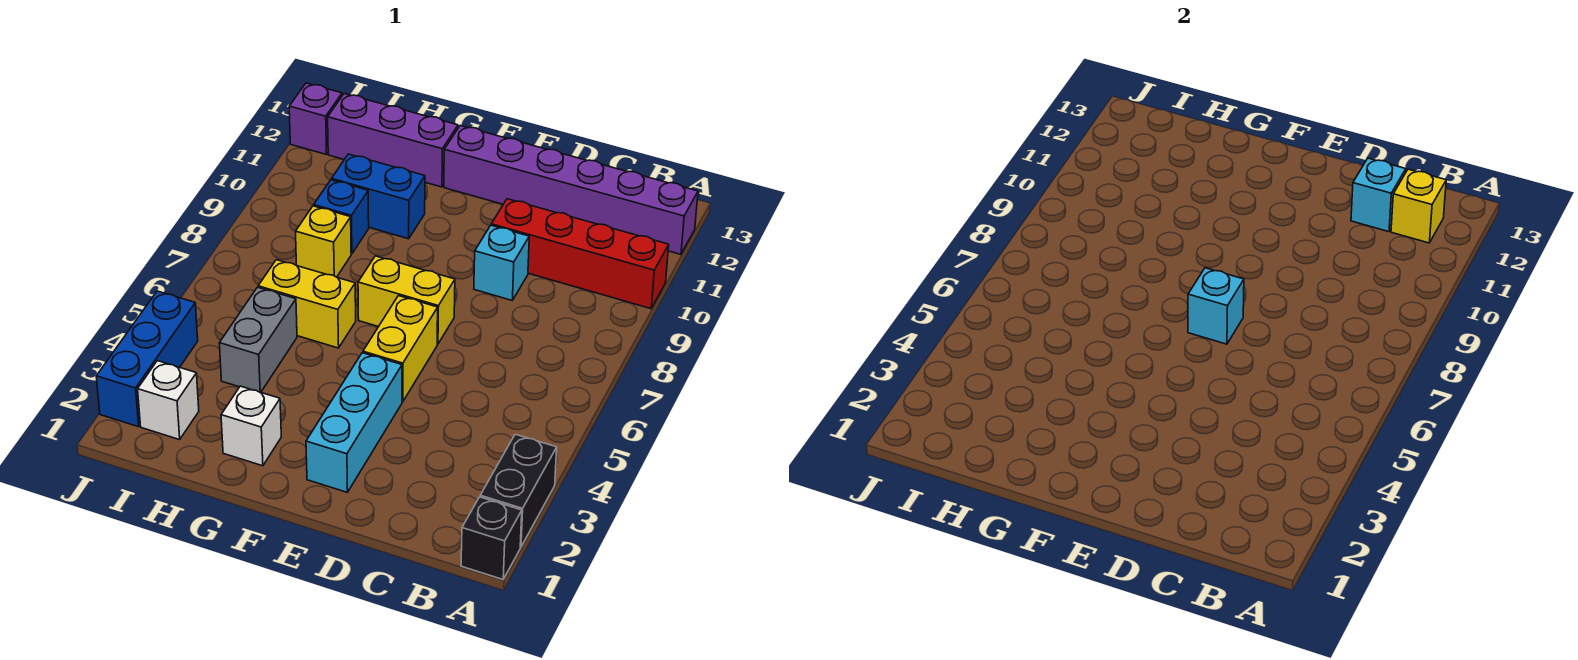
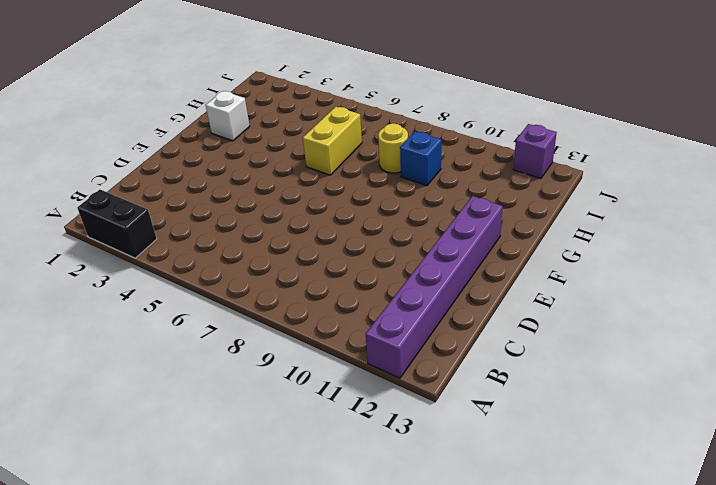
yellow 1x1 round brick [378,123,408,173] -> yellow 1x1 brick [296,206,351,277]
none -> black 1x1 brick [461,497,522,579]
none -> red 1x4 brick [491,199,669,309]
none -> cyan 1x1 brick [474,225,529,300]

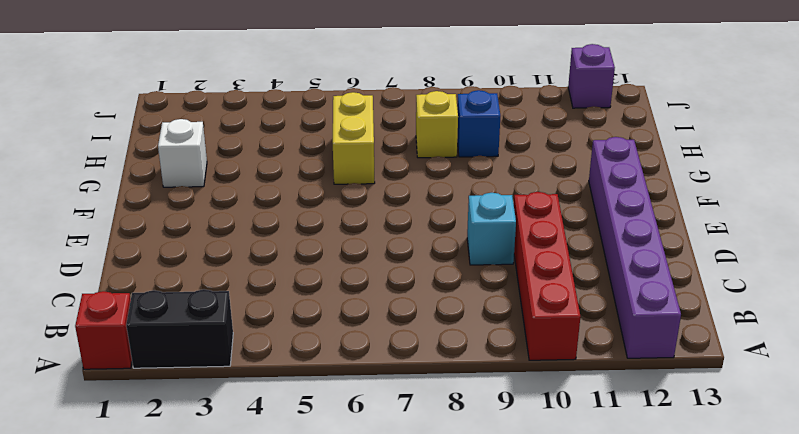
red 1x1 brick [75,291,132,369] -> black 1x1 brick [461,497,522,579]
none -> cyan 1x3 brick [306,353,402,492]
none -> yellow 1x2 brick [363,296,438,402]
none -> yellow 1x2 brick [358,256,455,344]

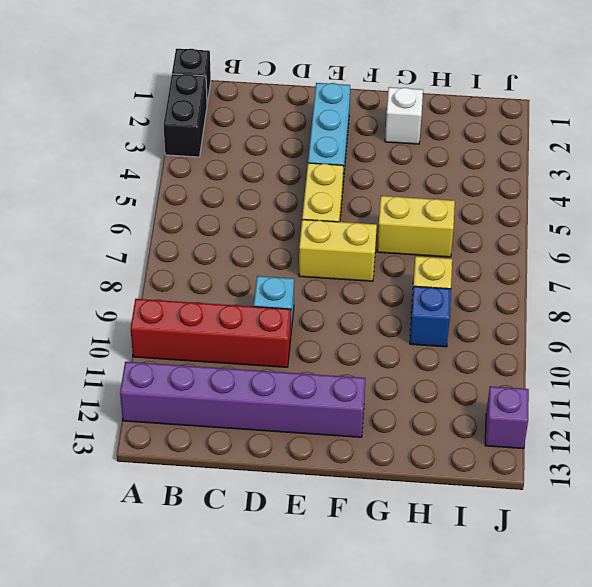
none -> blue 1x2 brick [332,154,425,239]
none -> purple 1x3 brick [328,94,458,187]
none -> grey 1x2 brick [219,287,297,392]

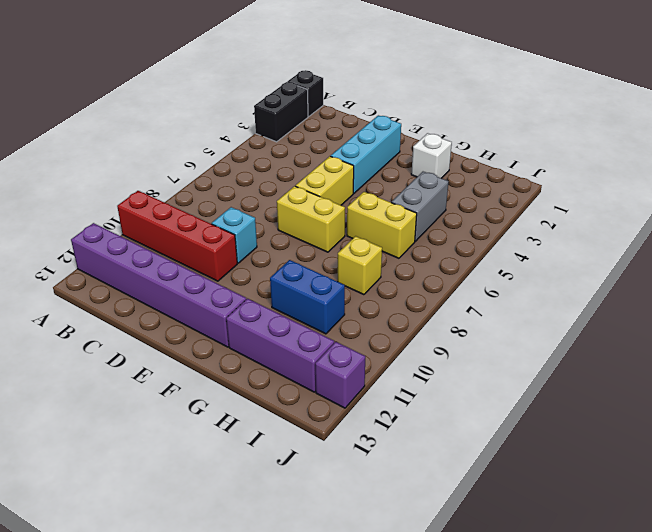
none -> blue 1x1 brick [314,180,369,254]
none -> white 1x1 brick [138,361,199,440]
none -> blue 1x3 brick [96,291,198,427]

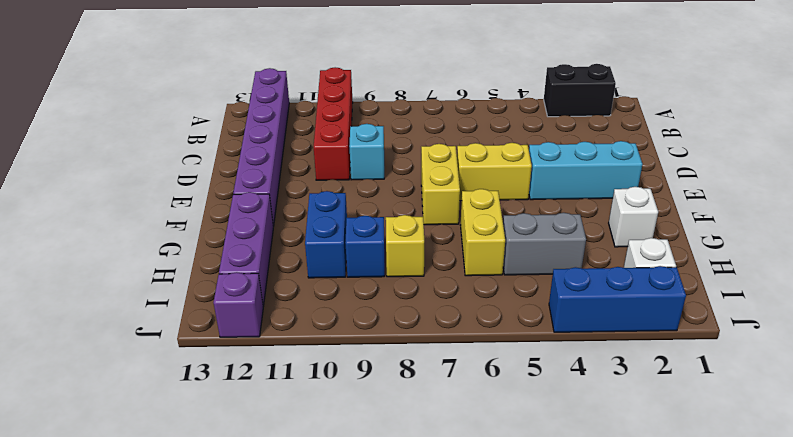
none -> black 1x1 brick [461,497,522,579]
none -> yellow 1x1 brick [1391,169,1446,243]
none -> cyan 1x1 brick [1351,158,1406,232]

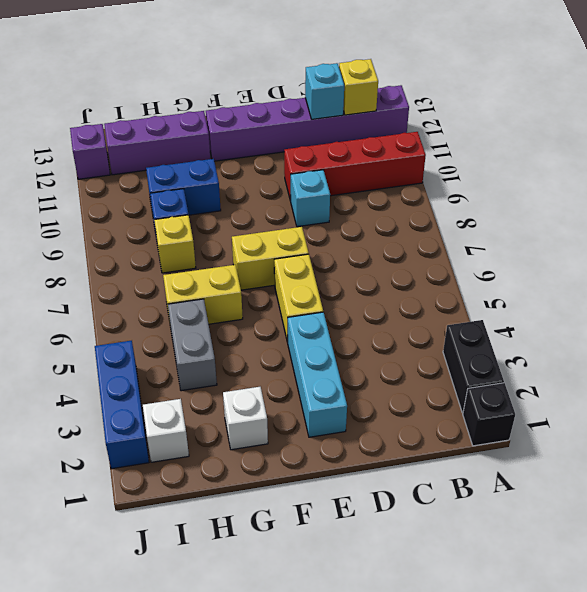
none -> cyan 1x1 brick [1188,268,1244,344]

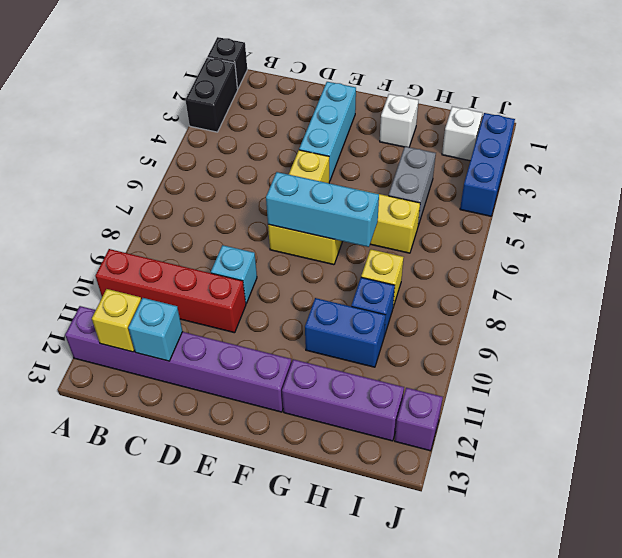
cyan 1x3 brick [266,172,379,247] -> cyan 1x1 brick [1188,268,1244,344]

